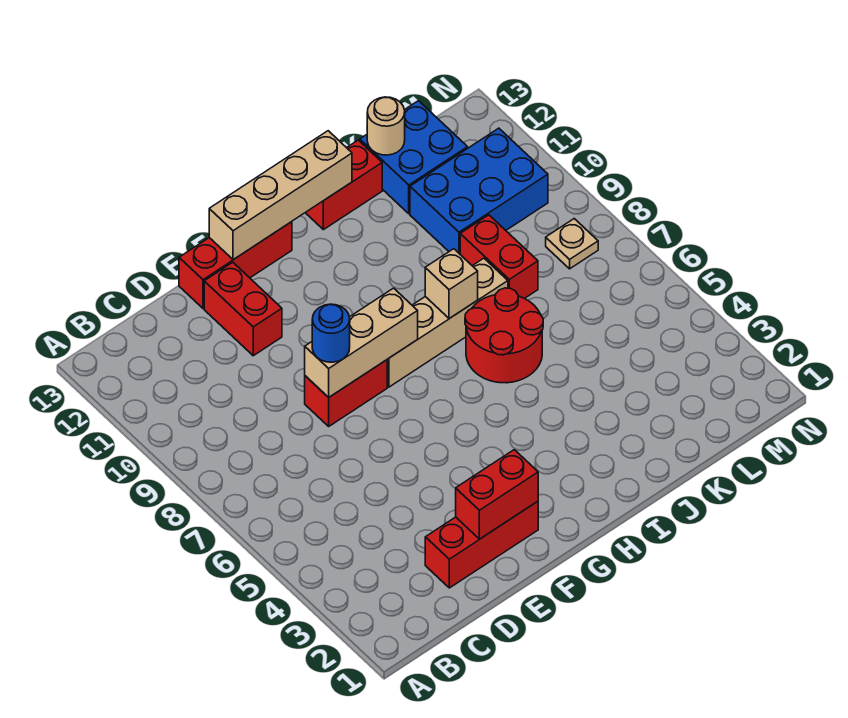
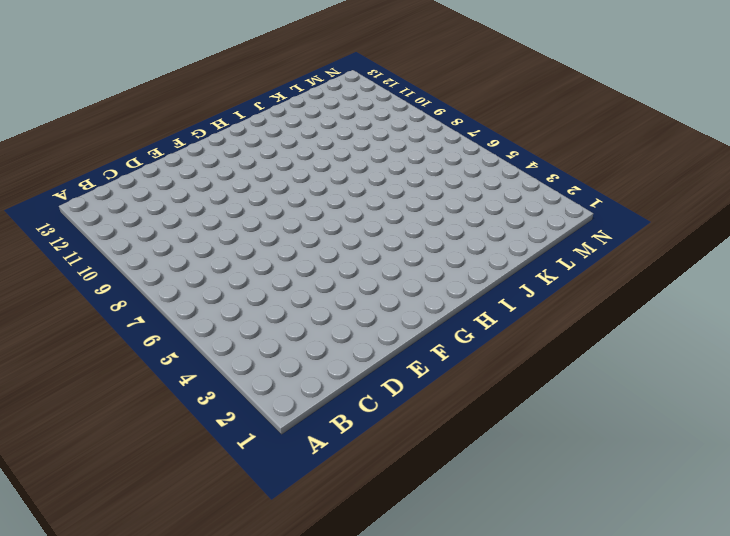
none -> red 1x3 brick [425,501,538,588]
none -> red 1x2 brick [305,360,387,426]
none -> red 1x2 brick [204,262,282,356]

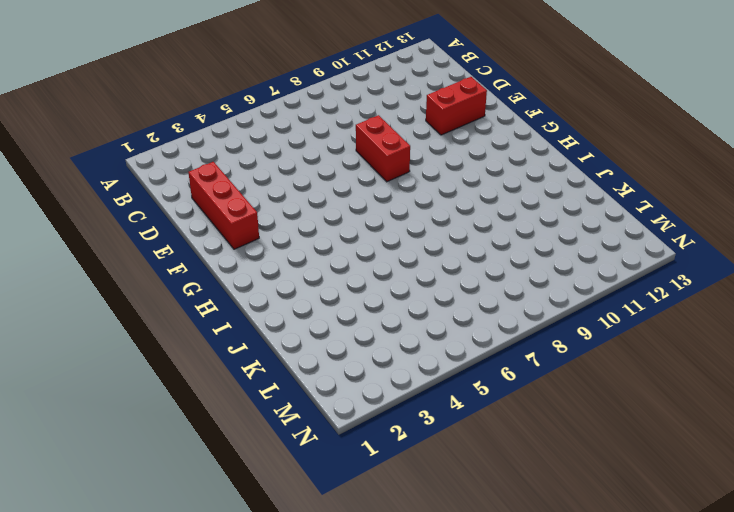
none -> red 1x3 brick [179,222,292,308]
none -> tan 1x4 brick [387,258,508,387]
none -> red 2x2 round brick [465,288,543,383]

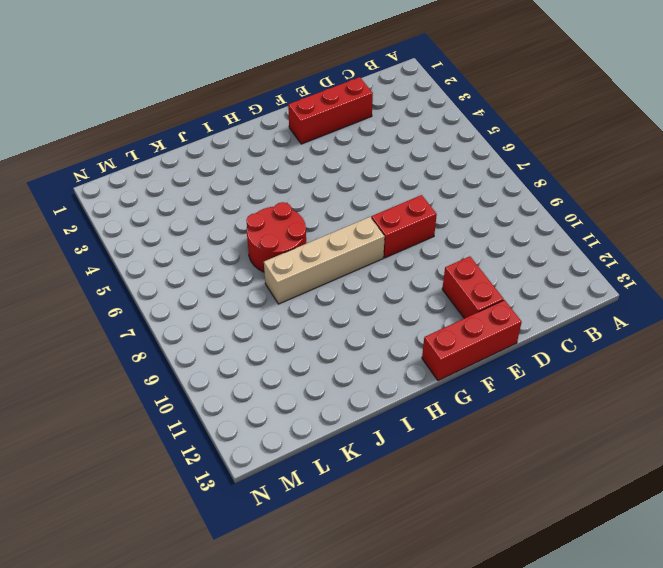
none -> red 1x2 brick [305,140,382,230]
none -> red 1x2 brick [460,215,538,299]
none -> blue 2x3 brick [410,128,548,254]

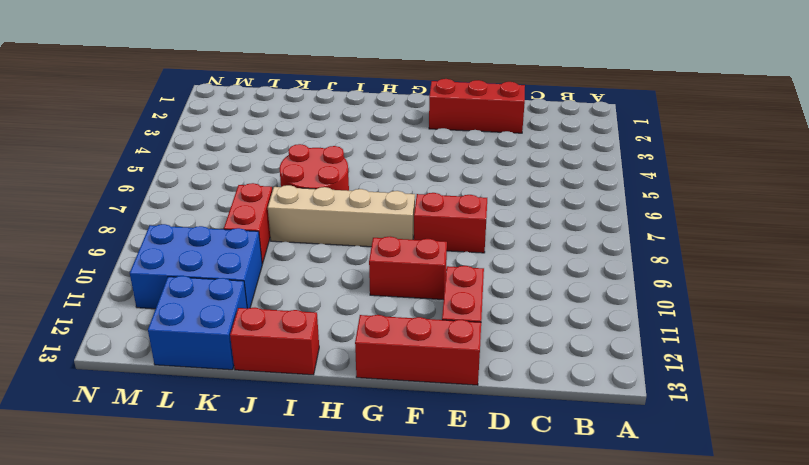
red 1x2 brick [369,237,447,300] -> red 1x2 brick moved to [456,450,538,539]
none -> tan 1x1 plate [546,219,598,269]
none -> tan 1x3 brick [305,288,418,397]
none -> tan 1x4 brick [209,131,352,260]

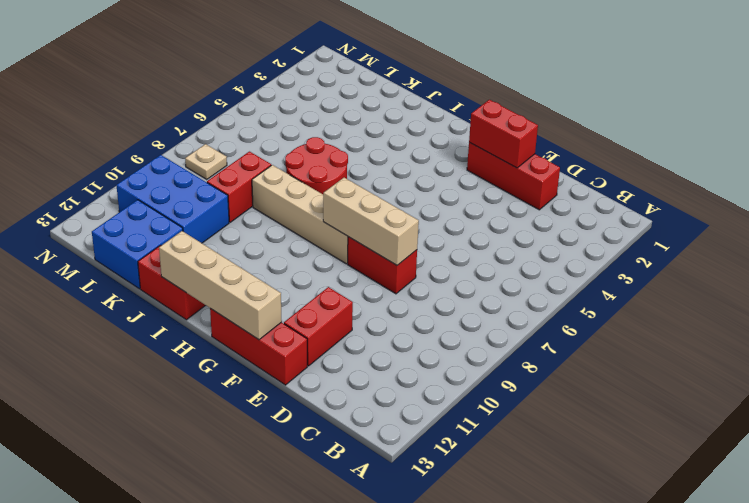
none -> tan 1x1 brick [425,249,478,319]
none -> tan 1x1 round brick [367,97,405,155]
none -> blue 1x1 round brick [312,304,350,362]

